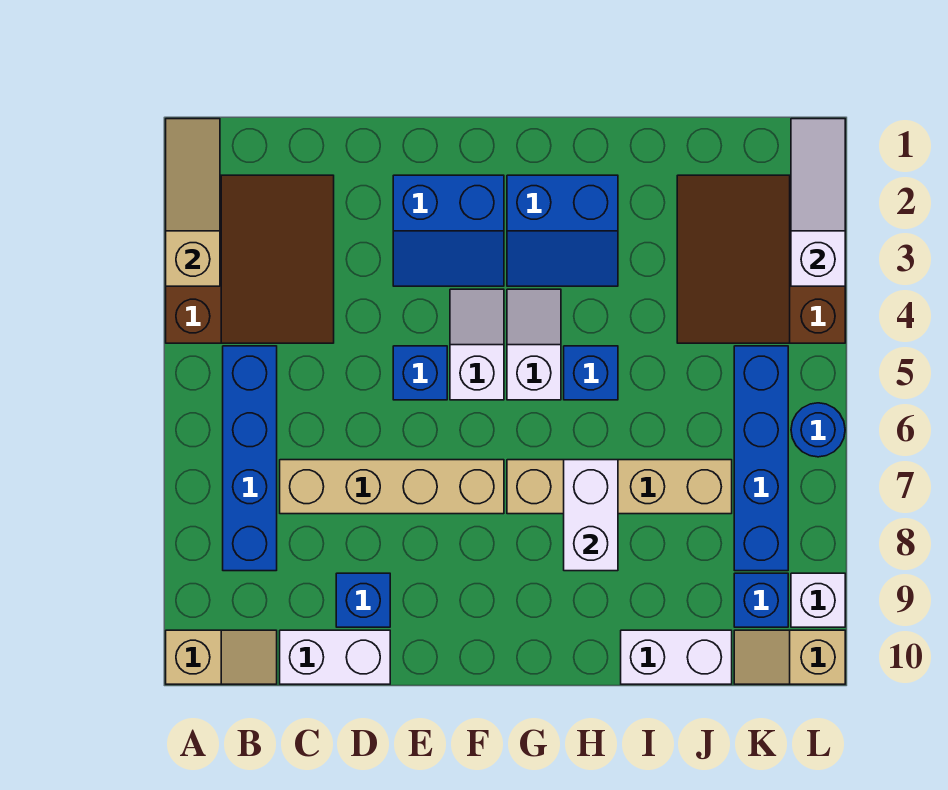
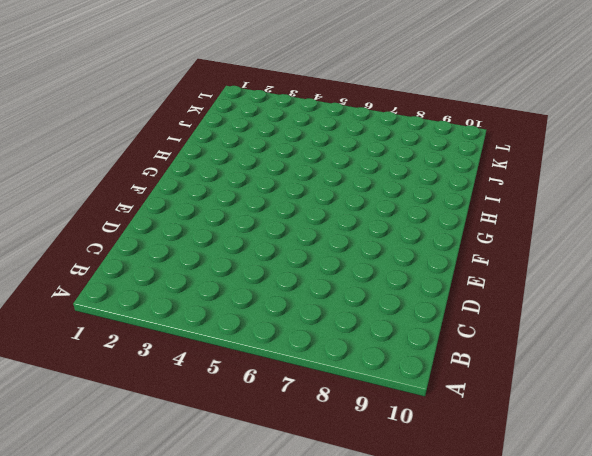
none -> brown 3x3 slope [166,175,334,343]
none -> tan 1x2 slope [166,630,277,684]
none -> blue 1x4 brick [223,346,277,571]

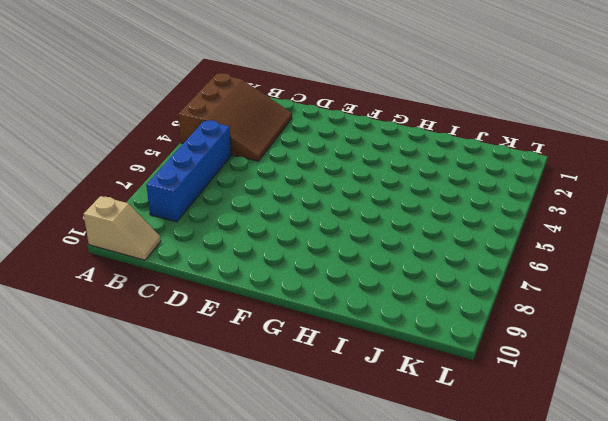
none -> tan 1x4 brick [280,460,504,514]
none -> white 1x2 brick [280,630,390,684]
none -> blue 1x1 brick [336,573,390,627]

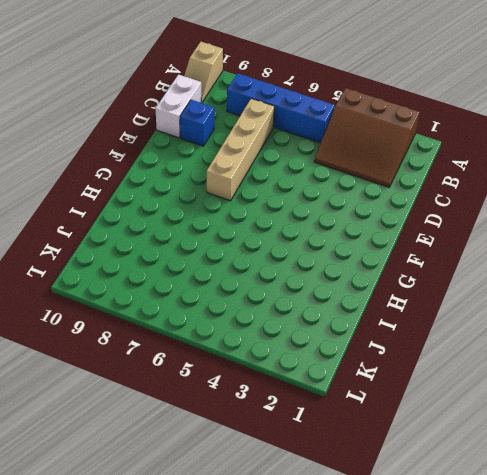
none -> blue 2x2 slope [393,175,504,286]
none -> blue 1x1 brick [393,346,447,400]
none -> white 1x2 slope [450,289,504,400]

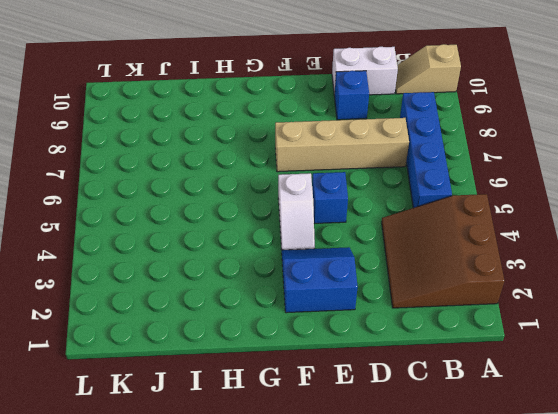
none -> blue 2x2 slope [507,175,618,286]
none -> white 1x2 slope [507,289,561,400]
none -> tan 1x4 brick [507,460,732,514]

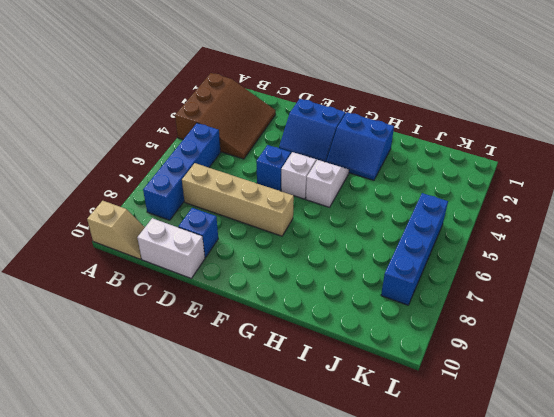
none -> tan 1x4 brick [507,460,732,514]
none -> blue 1x1 brick [564,346,618,400]
none -> white 1x2 brick [621,630,732,684]

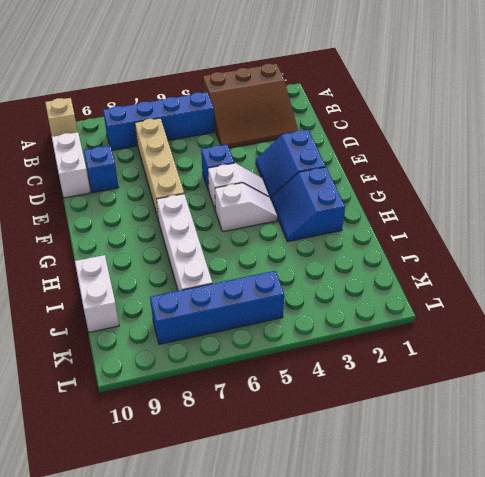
white 1x4 brick [157,194,212,291] -> tan 1x4 brick [507,460,732,514]
none -> blue 1x1 brick [564,346,618,400]
none -> brown 3x3 slope [677,175,845,343]
none -> blue 1x1 brick [734,573,788,627]

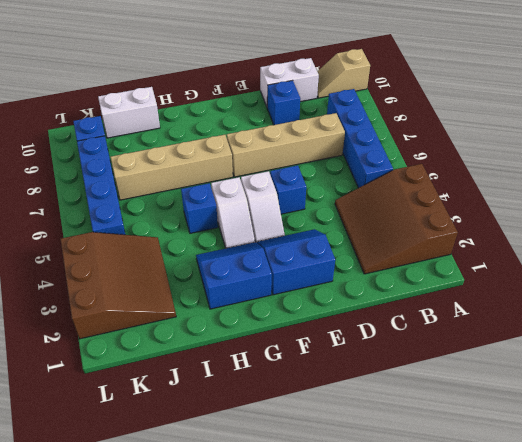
none -> tan 1x2 slope [734,630,845,684]
none -> blue 1x1 round brick [791,403,845,457]
none -> white 1x1 brick [791,573,845,627]

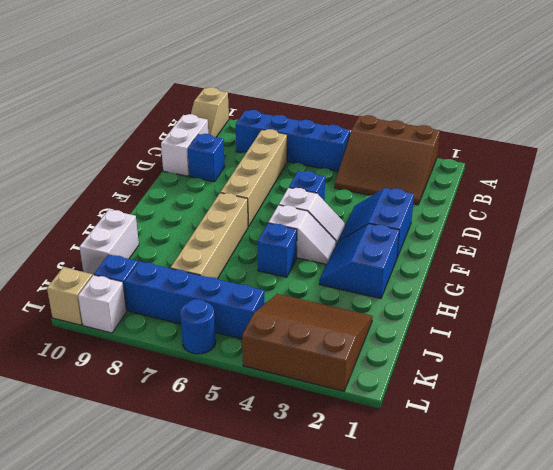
none -> tan 1x3 slope [166,119,220,286]
none -> white 1x2 brick [564,460,618,571]
none -> white 1x3 slope [791,119,845,286]

